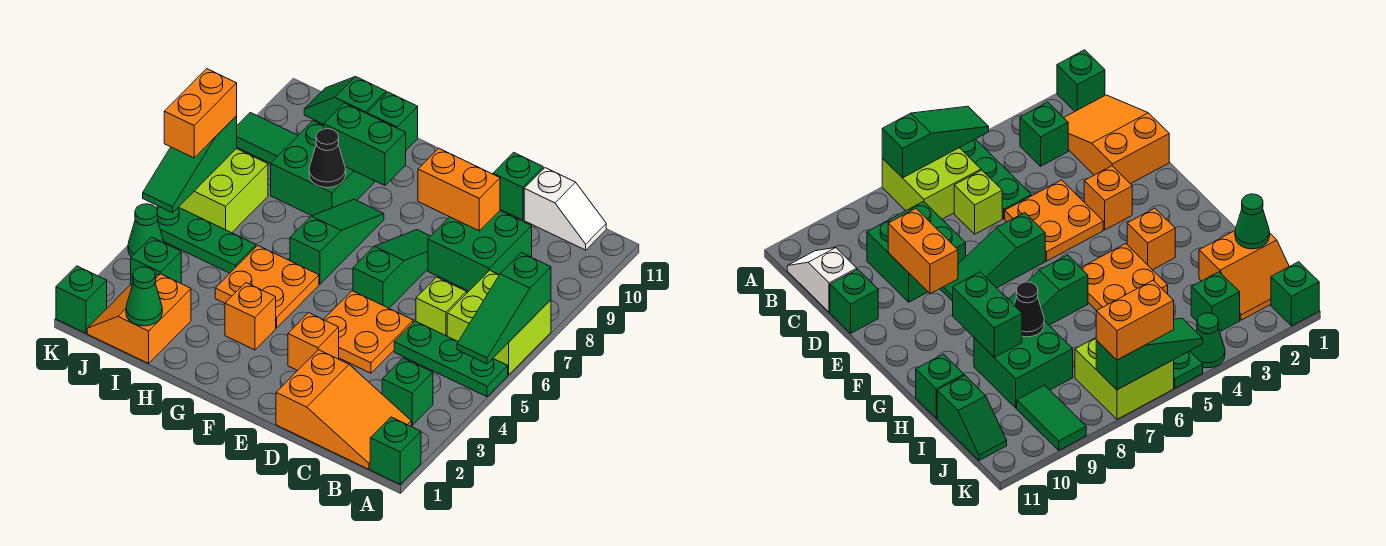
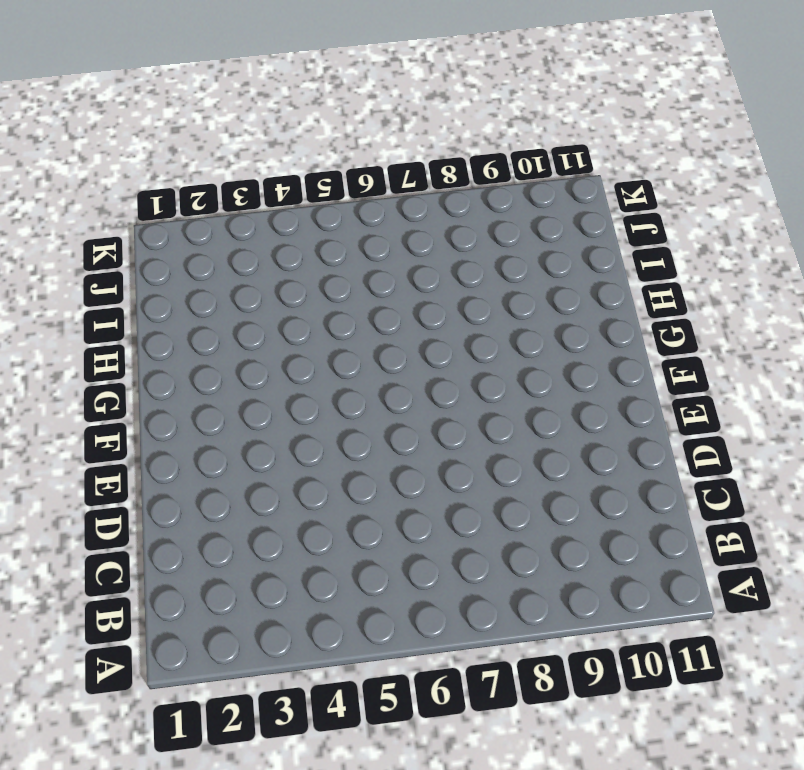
none -> green 1x1 brick [370,417,421,484]
none -> green 1x3 plate [394,321,508,397]
none -> lime 2x2 brick [447,270,551,375]
none -> orange 2x3 slope [276,350,411,469]

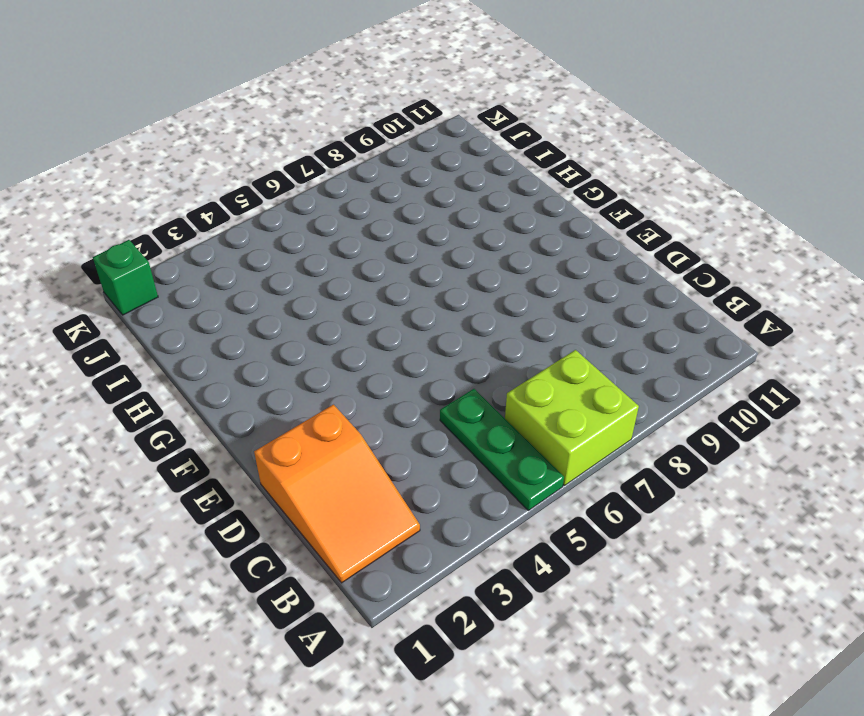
none -> green 1x1 brick [370,417,421,484]
none -> green 1x1 brick [382,358,433,425]
none -> white 1x2 slope [524,168,606,250]
none -> lime 1x1 brick [416,277,467,336]

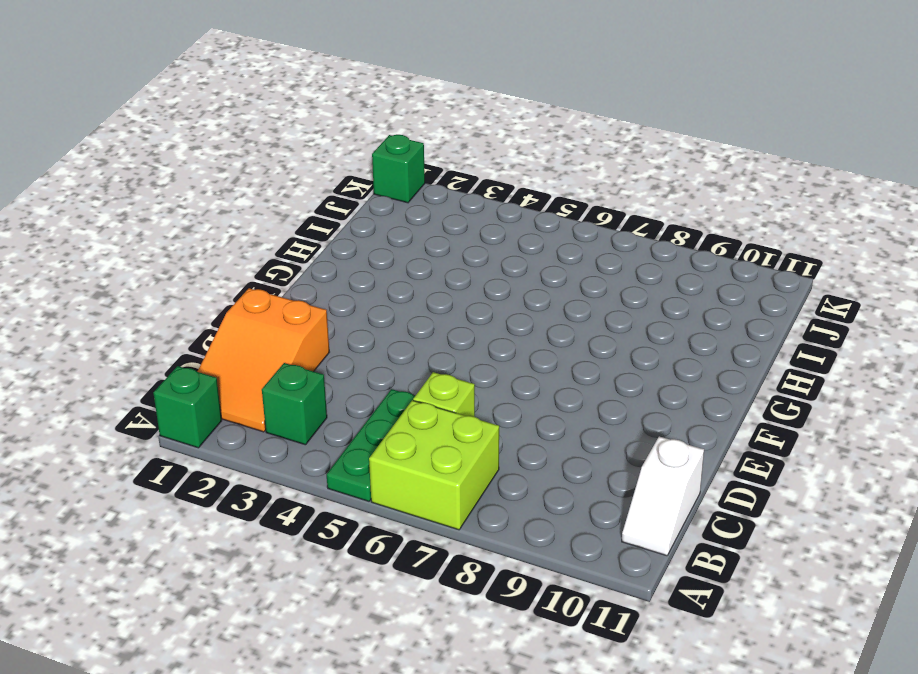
none -> green 2x2 brick [428,211,532,291]
none -> orange 2x2 plate [323,291,413,373]
none -> green 1x1 brick [493,152,543,220]
none -> orange 1x1 brick [288,313,339,371]

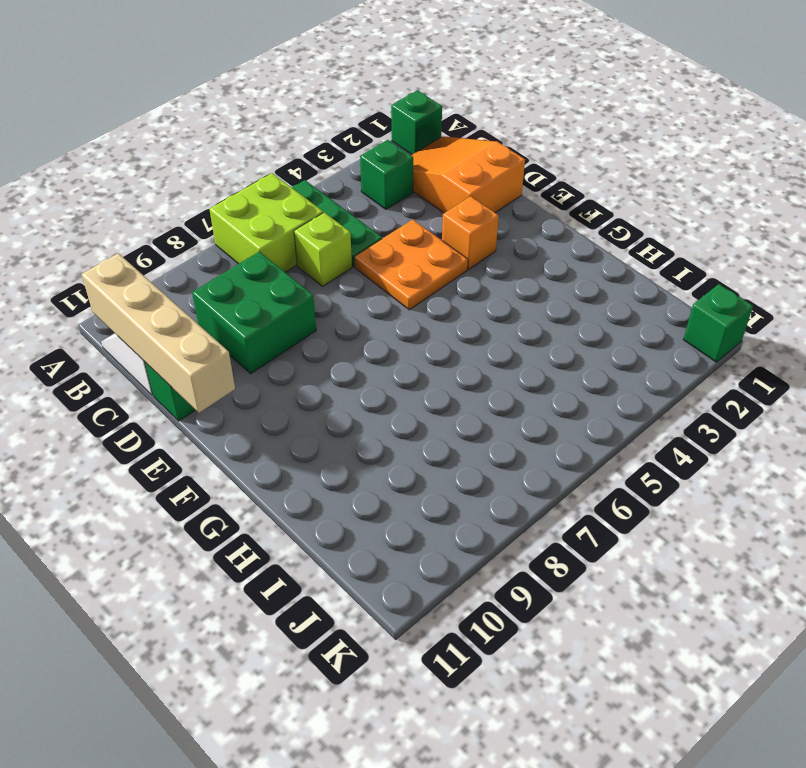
tan 1x4 brick [82,253,235,413] -> none
none -> green 1x3 slope [353,230,430,308]
none -> orange 1x1 brick [225,283,276,350]
none -> orange 2x2 plate [215,245,319,328]
none -> green 1x3 slope [290,199,384,284]

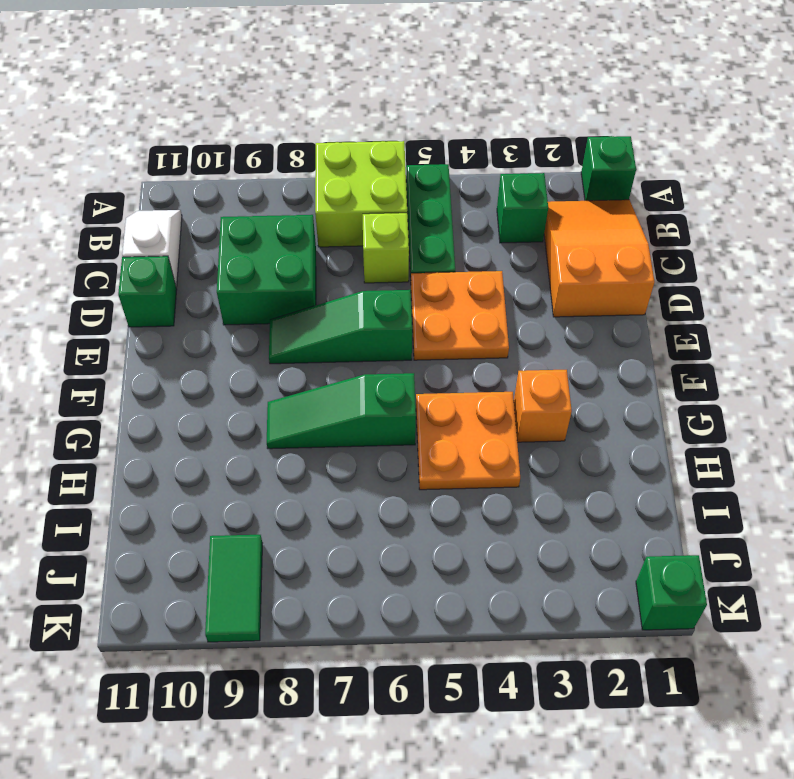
none -> orange 1x1 brick [288,313,339,371]
none -> green 2x2 brick [271,121,374,216]
none -> green 1x1 brick [367,92,418,150]
none -> orange 2x2 slope [87,274,191,363]

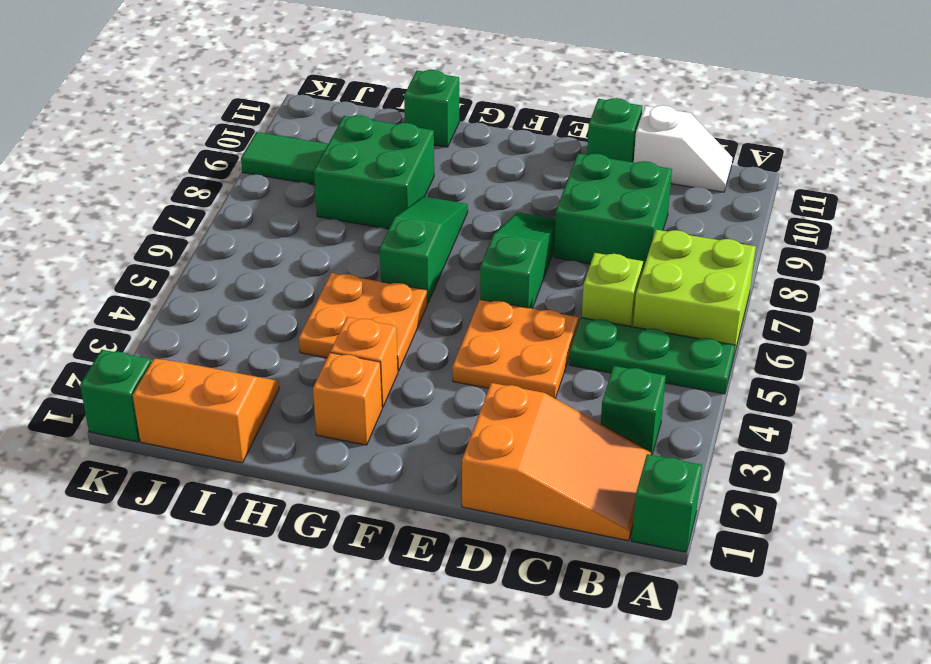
orange 1x1 brick [313,353,382,445] -> orange 1x1 brick moved to [288,313,339,371]
orange 2x2 slope [133,359,279,463] -> orange 2x2 slope turned to [87,274,191,363]
none -> green 1x3 plate [156,206,256,273]
none -> green 1x2 slope [304,77,386,124]
none -> green 1x1 brick [131,237,181,285]
none -> lime 2x2 brick [179,149,268,233]

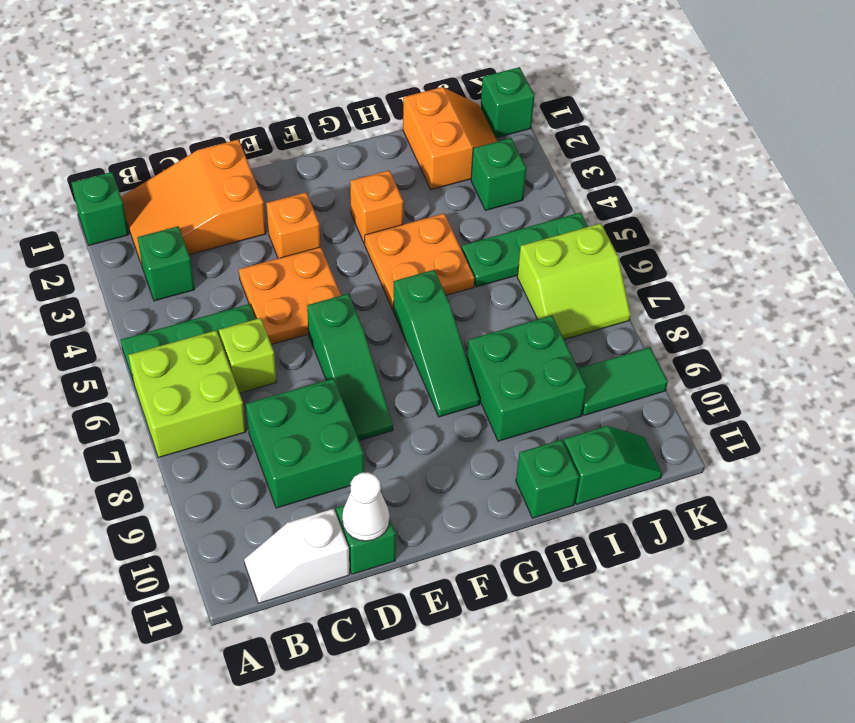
white 1x1 cone [342,472,389,541] -> none
lime 2x2 slope [517,223,631,340] -> lime 2x2 brick [179,149,268,233]
none -> green 1x1 cone [128,204,164,257]
none -> green 1x3 slope [457,253,551,364]
none -> orange 1x2 brick [418,148,500,231]
none -> green 1x2 brick [324,103,406,185]

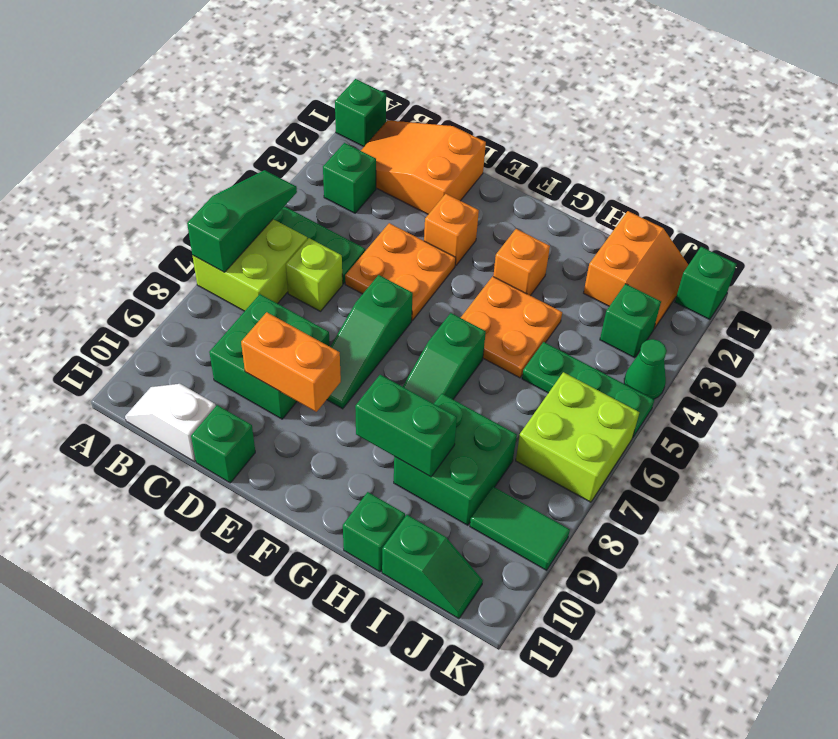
none -> black 1x1 cone [309,129,346,188]
none -> green 1x1 cone [126,267,162,326]
none -> green 1x3 slope [143,116,237,213]
none -> orange 1x2 brick [164,69,237,158]

